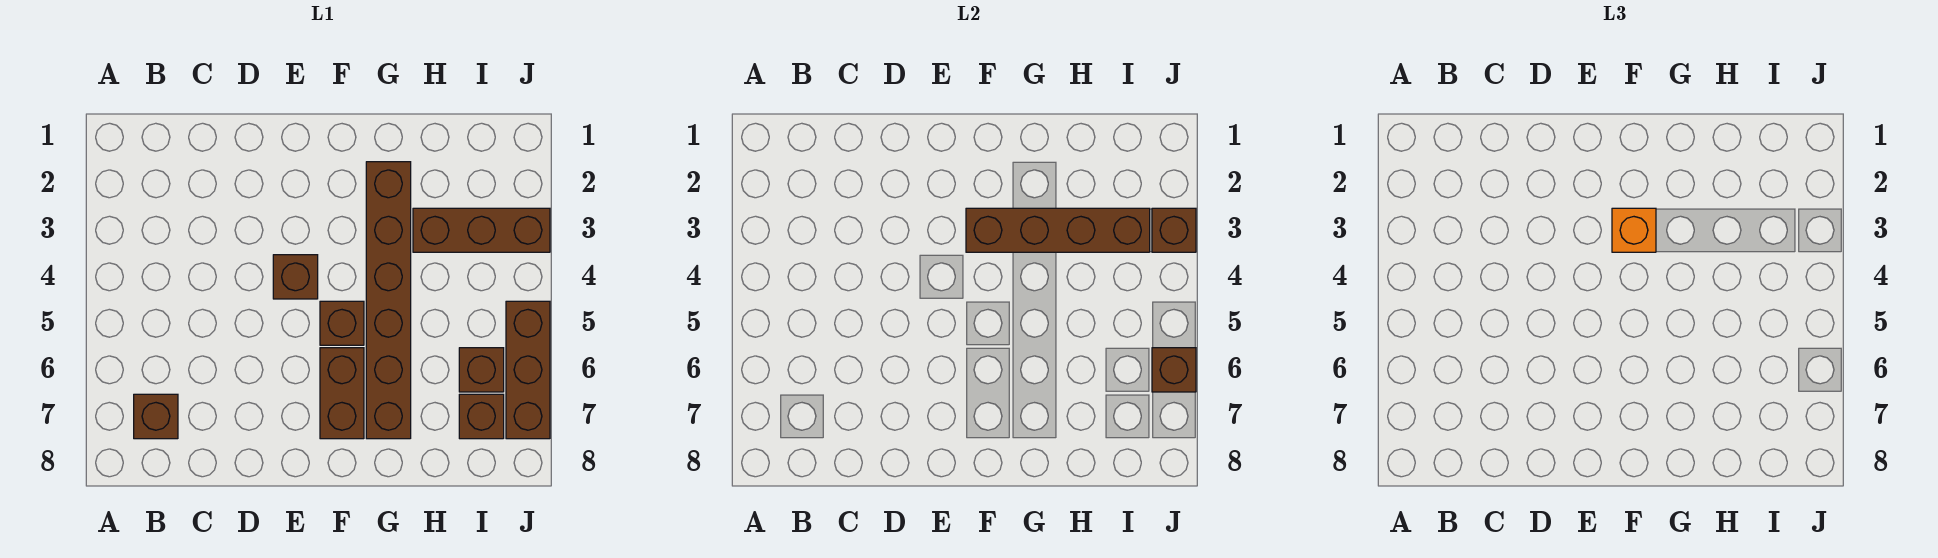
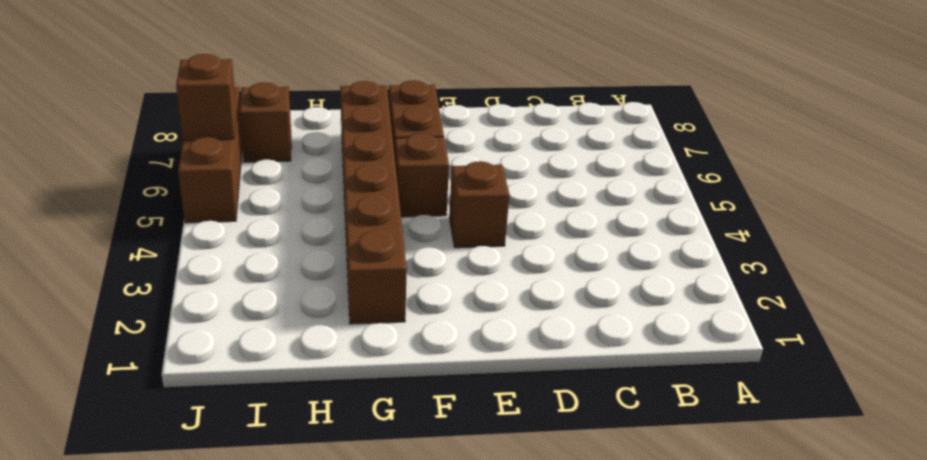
none -> brown 1x1 brick [134,394,178,439]
none -> brown 1x3 brick [413,208,550,252]
none -> brown 1x1 brick [459,348,504,392]

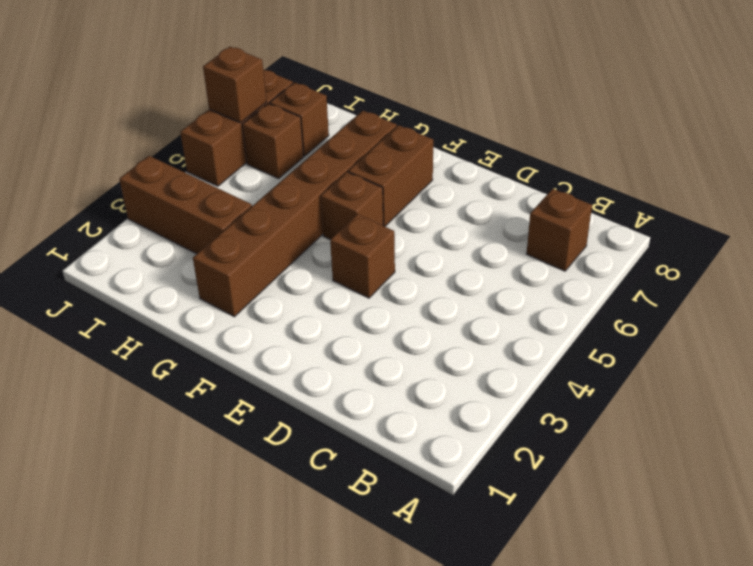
none -> brown 1x4 brick [966,208,1150,252]
none -> brown 1x1 brick [1152,208,1196,252]
none -> orange 1x1 brick [1612,208,1656,252]

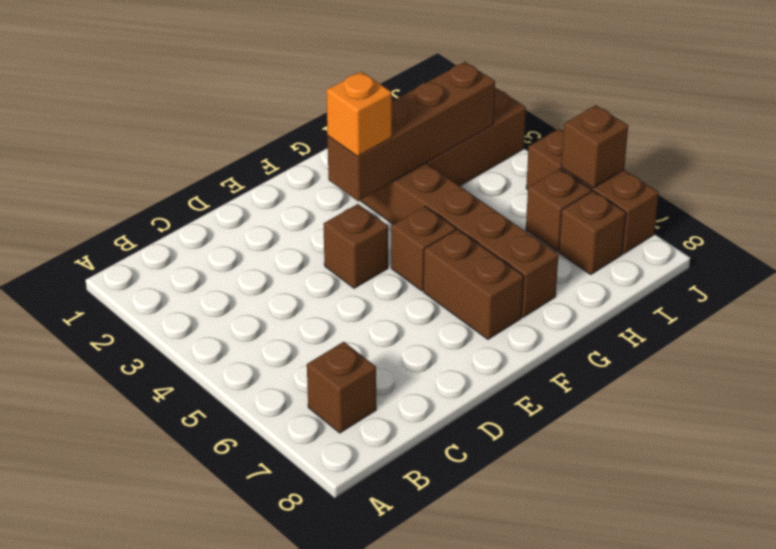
none -> brown 1x1 brick [1152,208,1196,252]

